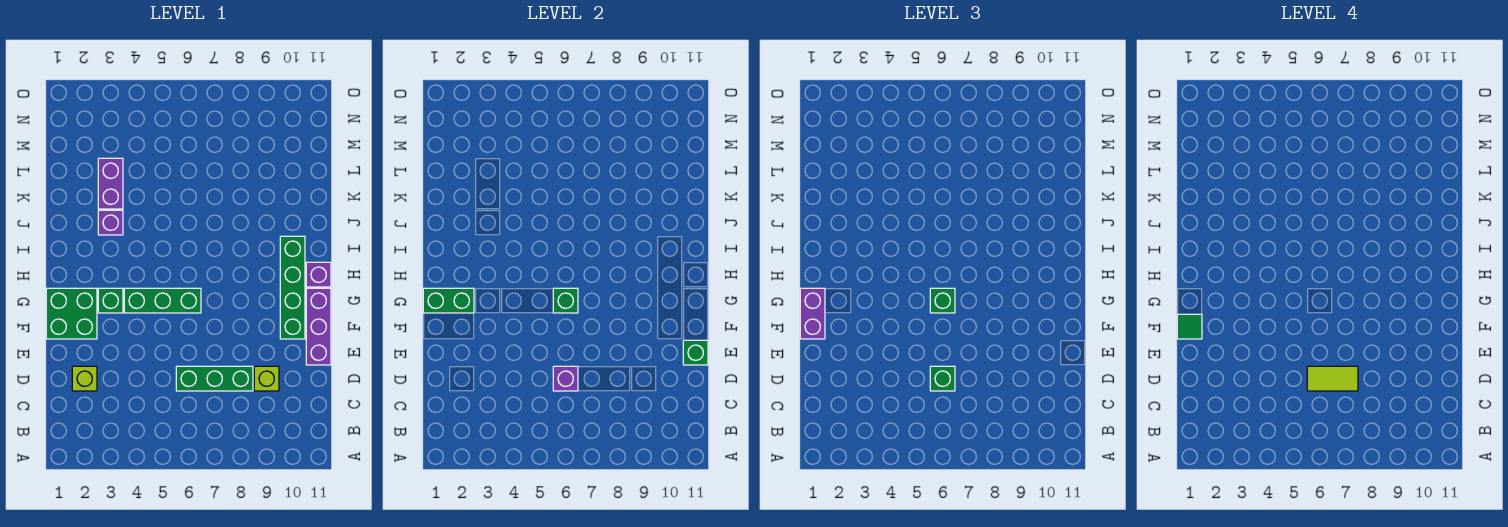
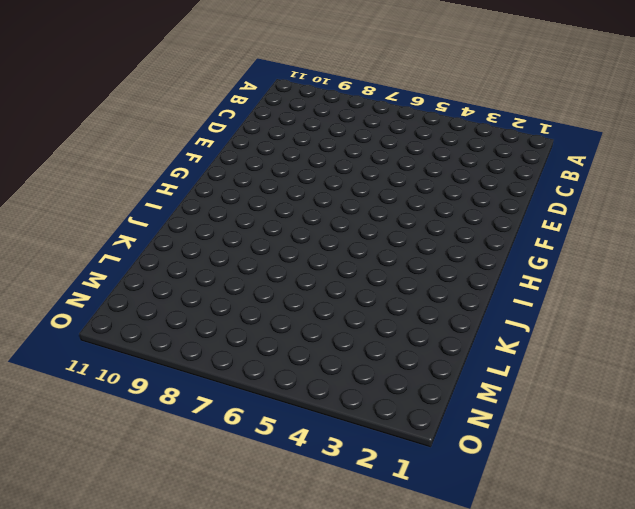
none -> lime 1x1 brick [72,366,97,391]
none -> green 1x3 brick [176,366,253,391]
none -> lime 1x1 brick [254,366,279,391]

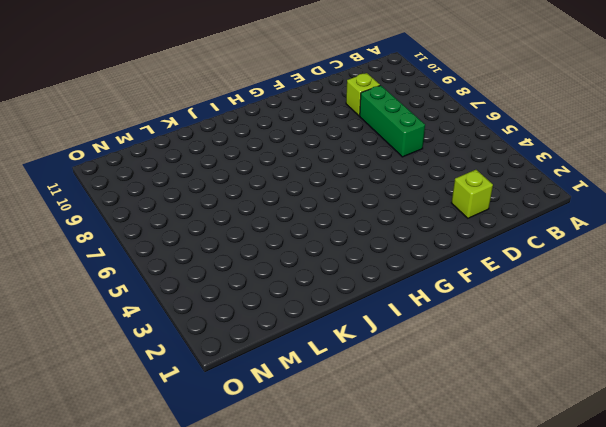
none -> purple 1x3 brick [306,288,331,365]
none -> green 2x2 brick [46,288,97,339]
none -> green 1x4 brick [280,236,305,339]

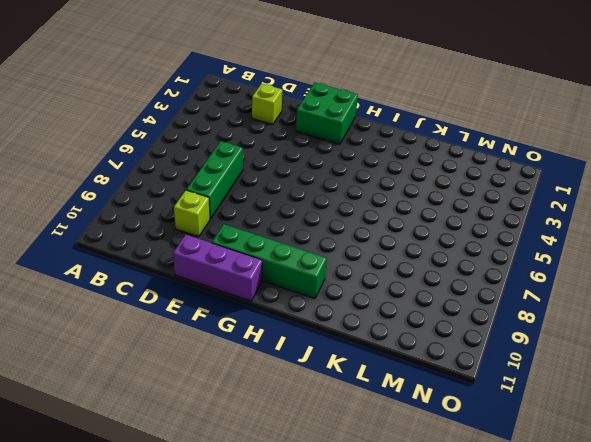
none -> green 1x1 brick [98,288,123,313]
none -> green 1x3 brick [124,288,201,313]
none -> purple 1x1 brick [306,262,331,287]

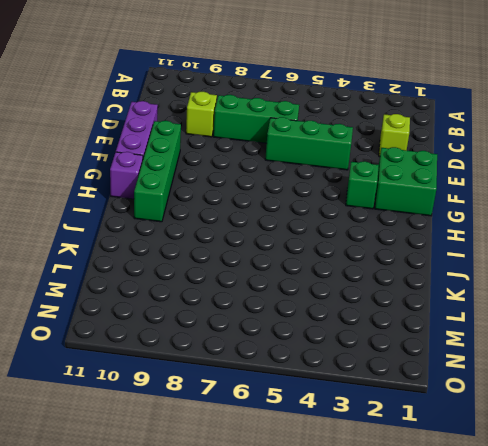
green 1x3 brick [265,117,353,170] -> green 1x3 brick moved to [124,288,201,313]
none -> purple 1x1 brick [98,210,123,235]
none -> purple 1x2 brick [98,158,123,209]
none -> purple 1x1 brick [553,366,578,391]

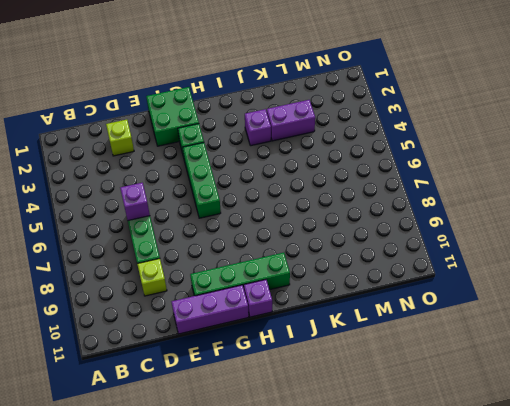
none -> green 1x1 brick [683,340,708,365]
none -> green 1x2 brick [423,288,474,313]
none -> green 1x1 brick [553,288,578,313]

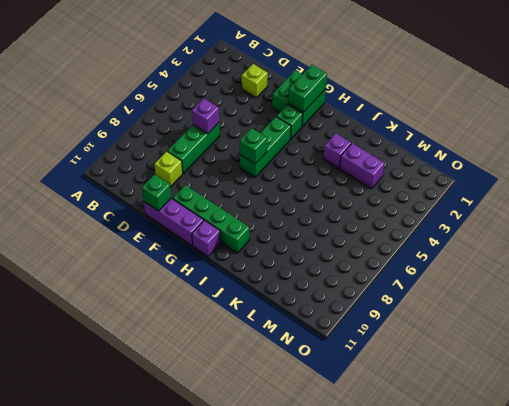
none -> green 1x1 brick [930,366,955,391]
none -> purple 1x2 brick [800,288,825,339]
none -> green 1x1 brick [930,288,955,313]

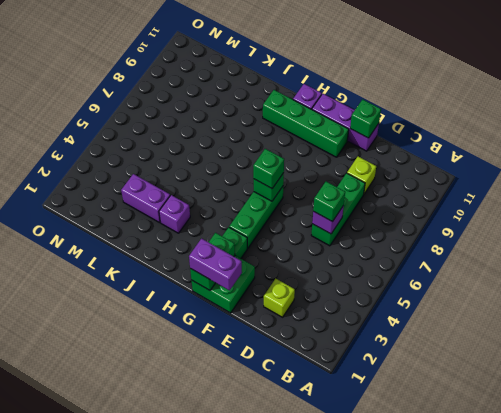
none -> lime 1x2 tile [1307,366,1358,391]
none -> green 1x1 tile [1177,314,1202,339]

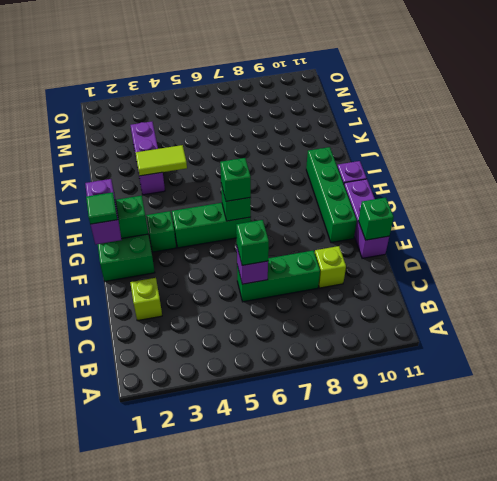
lime 1x2 tile [135,145,187,176] -> lime 1x2 tile moved to [1307,366,1358,391]

